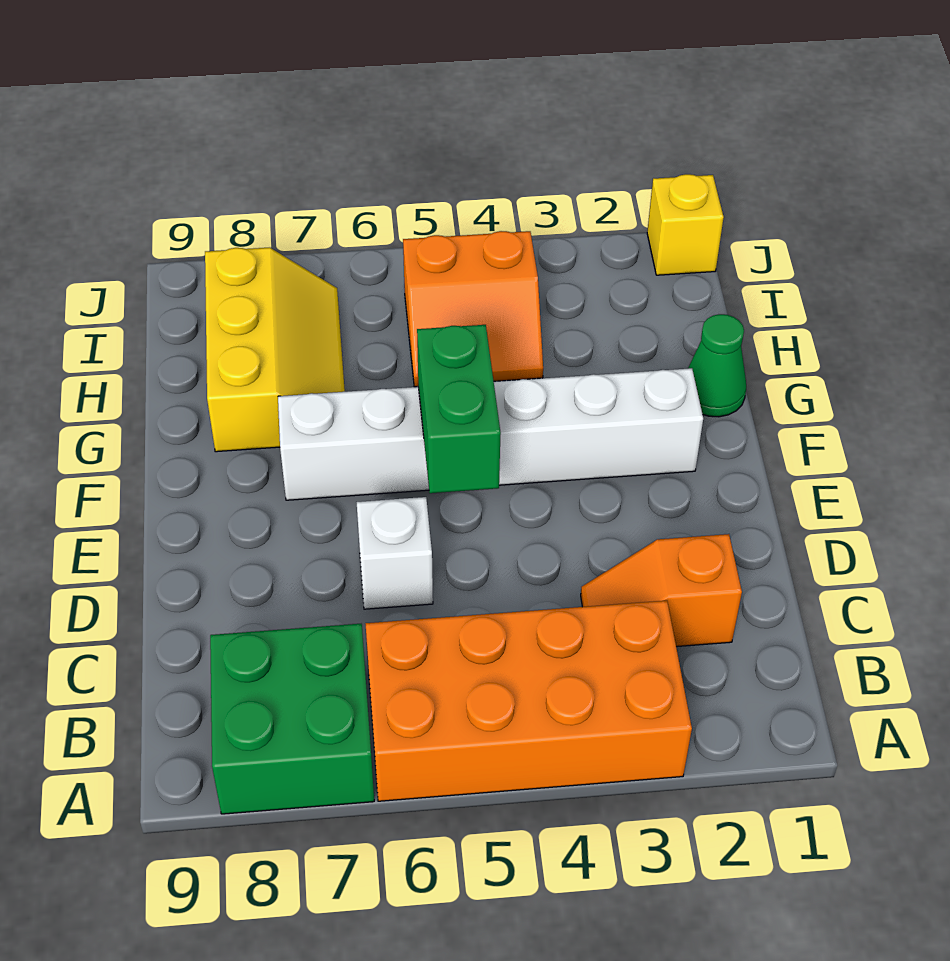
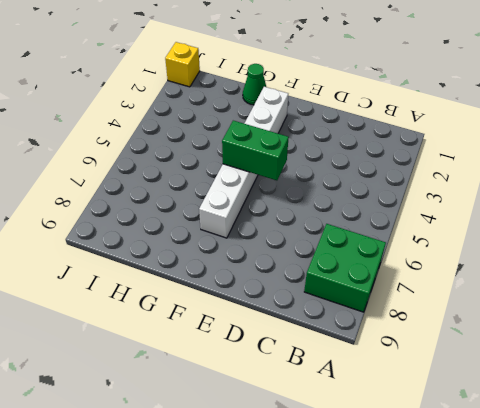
none -> orange 2x4 brick [365,601,692,801]
none -> orange 1x2 slope [581,534,742,647]

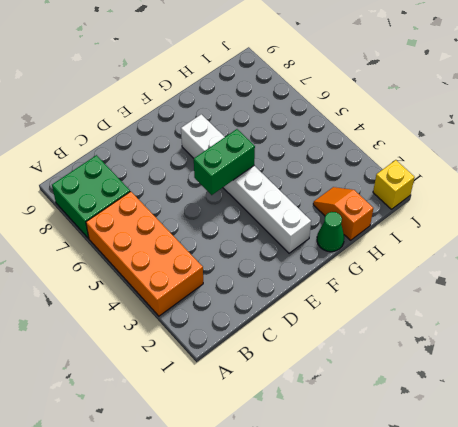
orange 1x2 slope [313,187,373,240] -> orange 1x2 slope moved to [581,534,742,647]
none -> white 1x1 brick [357,497,433,609]
none -> yellow 2x3 slope [205,248,345,452]

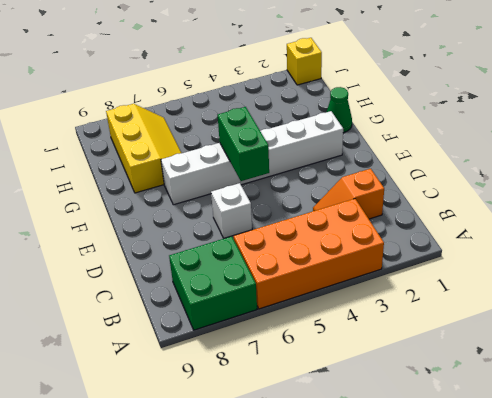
none -> orange 2x2 slope [403,231,543,387]

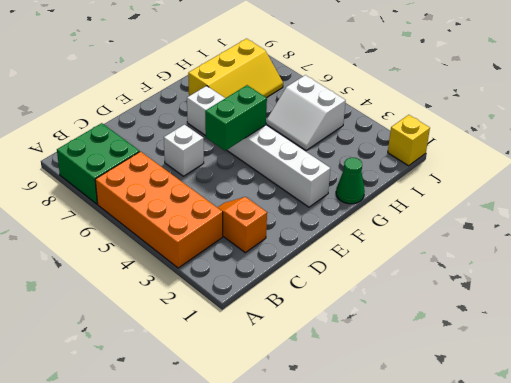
white 2x2 slope [266,75,346,150] -> orange 2x2 slope [403,231,543,387]

